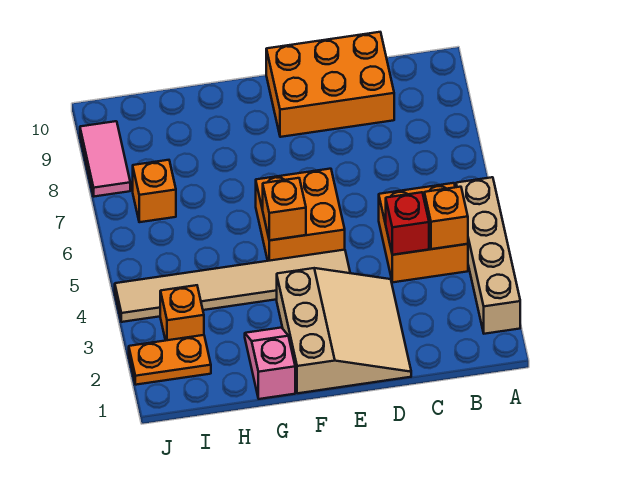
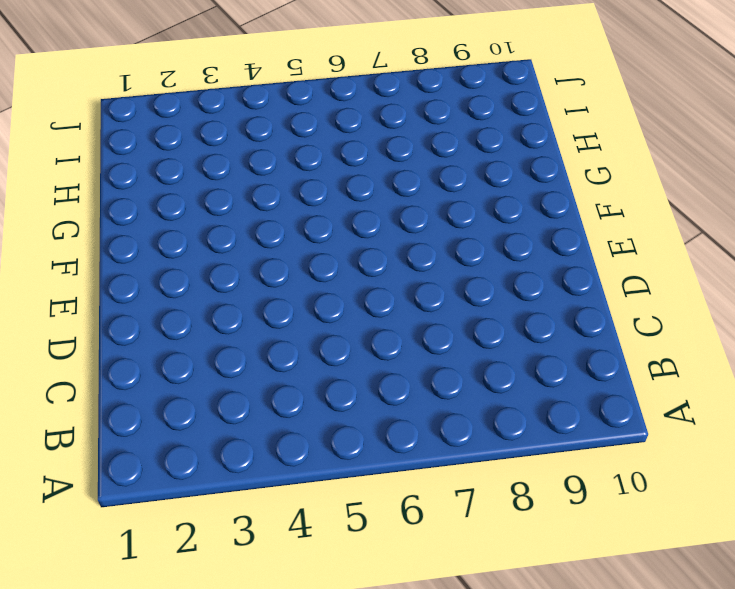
none -> tan 1x4 brick [456,177,520,334]
none -> orange 2x2 brick [379,183,468,282]
none -> orange 2x3 brick [266,32,394,137]

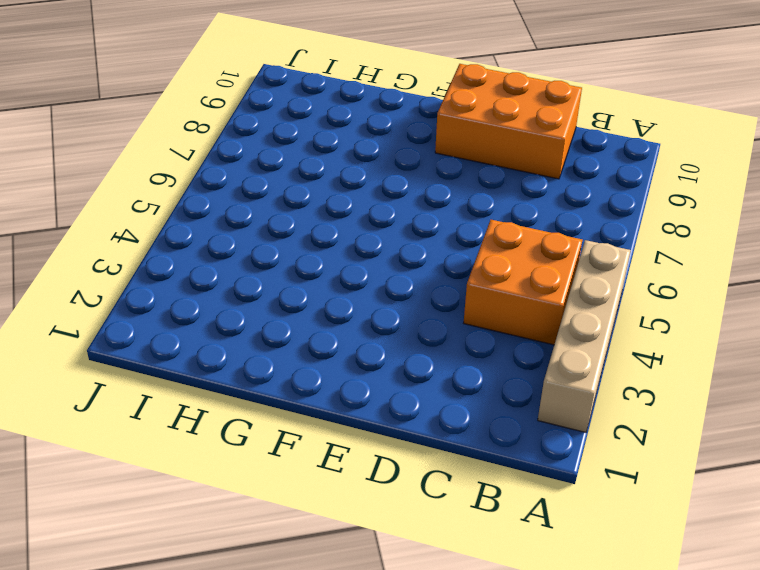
none -> tan 3x3 slope [277,268,411,393]
none -> tan 1x6 tile [115,250,350,322]
none -> orange 2x2 brick [256,169,345,261]

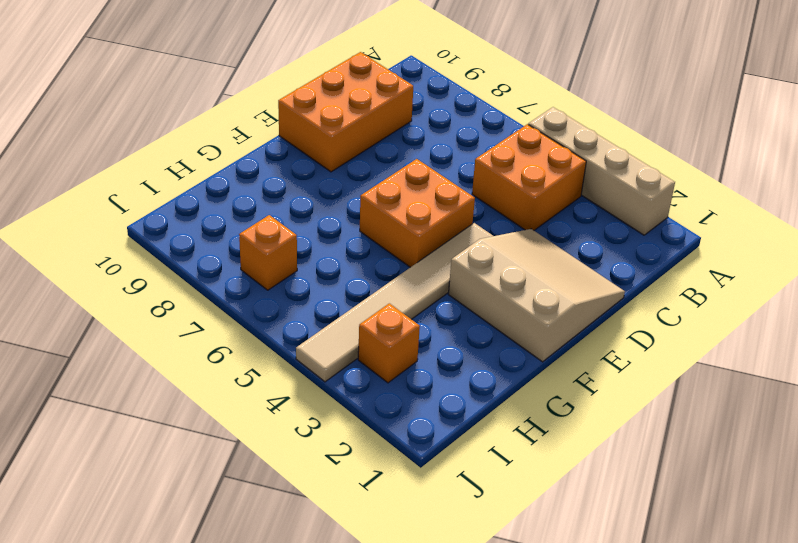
none -> pink 1x2 slope [245,328,295,399]
none -> orange 1x2 plate [129,335,211,385]
none -> pink 1x2 tile [80,121,130,197]

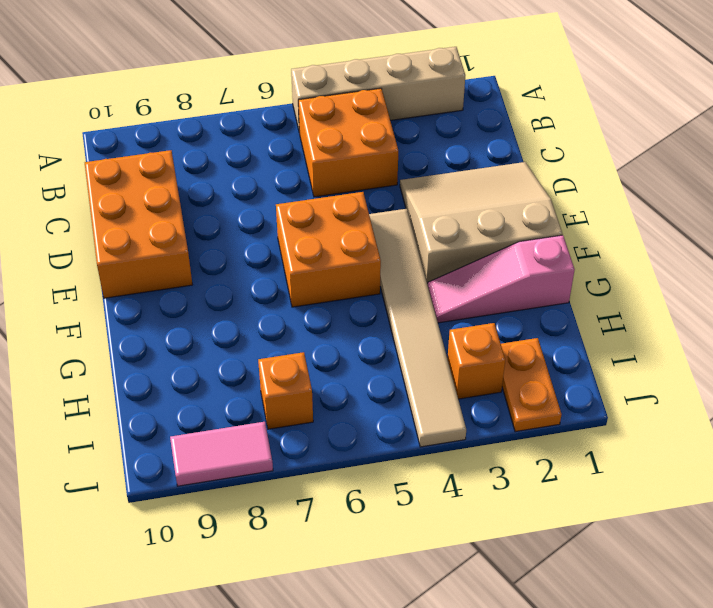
pink 1x3 slope [428,235,575,323] -> pink 1x2 slope [245,328,295,399]
none -> orange 1x1 brick [424,187,468,249]
none -> red 1x1 brick [386,192,429,255]
none -> orange 1x1 brick [263,178,306,240]

